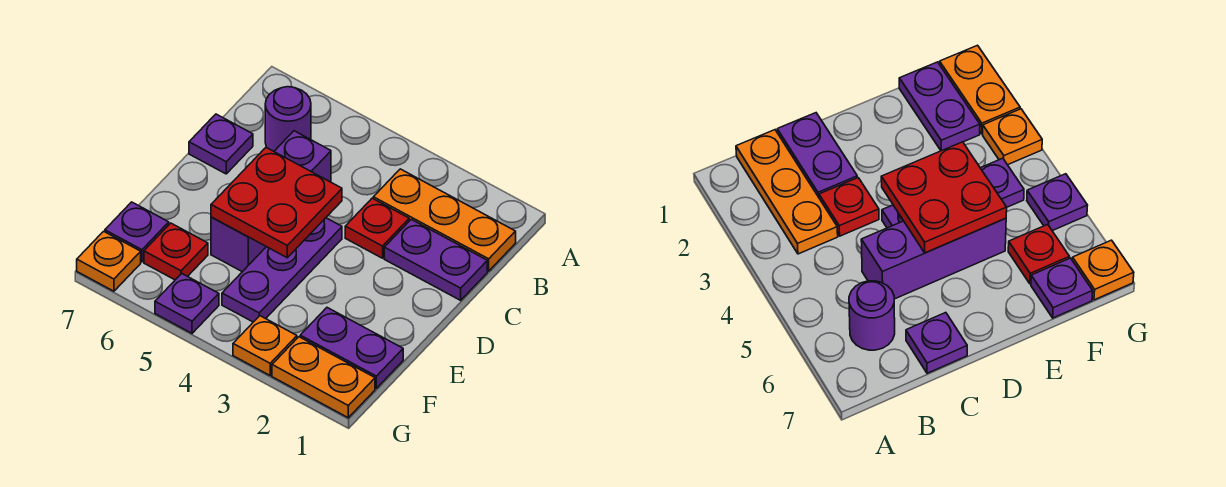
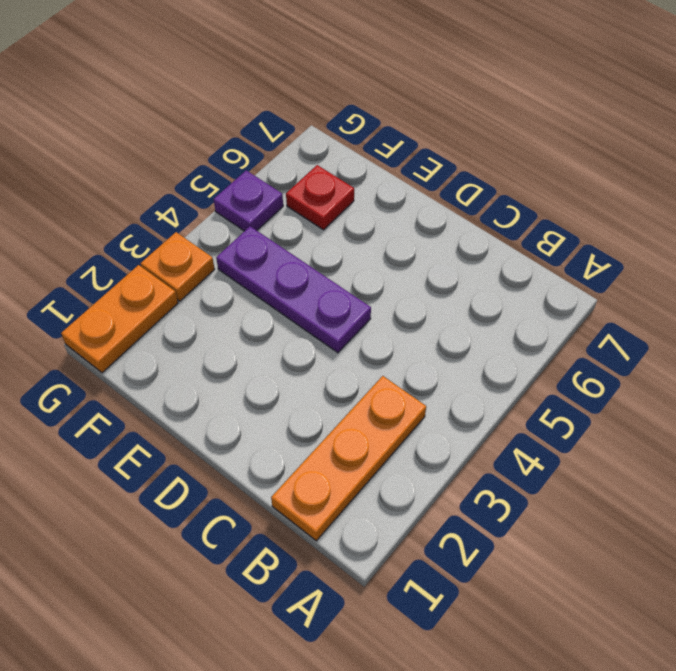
none -> purple 1x1 round brick [265,87,311,151]
none -> purple 1x2 plate [384,219,487,300]
none -> red 1x1 plate [345,198,409,258]

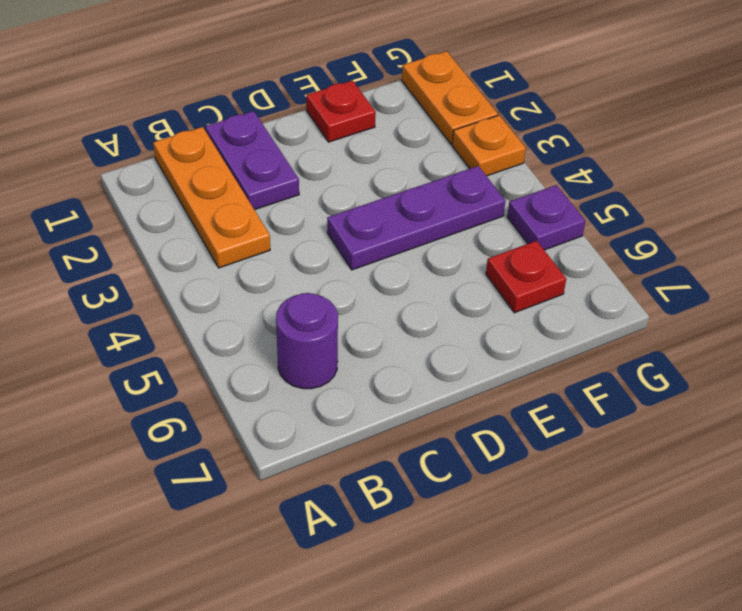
red 1x1 plate [306,80,376,142] -> red 1x1 plate moved to [345,198,409,258]
none -> purple 1x3 brick [211,131,331,272]
none -> purple 1x1 plate [189,114,253,174]
none -> purple 1x2 plate [300,308,403,388]

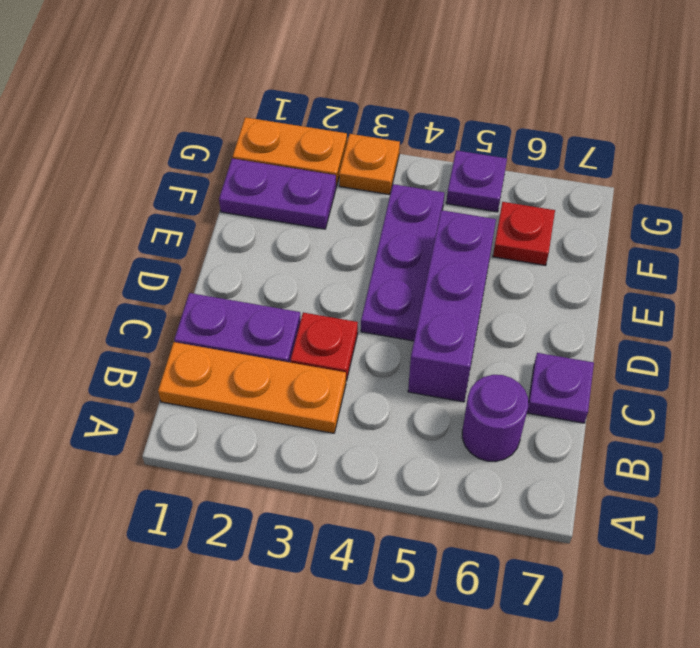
none -> purple 1x1 plate [105,202,169,262]
none -> orange 1x1 plate [77,231,141,291]
none -> red 2x2 plate [211,147,342,258]

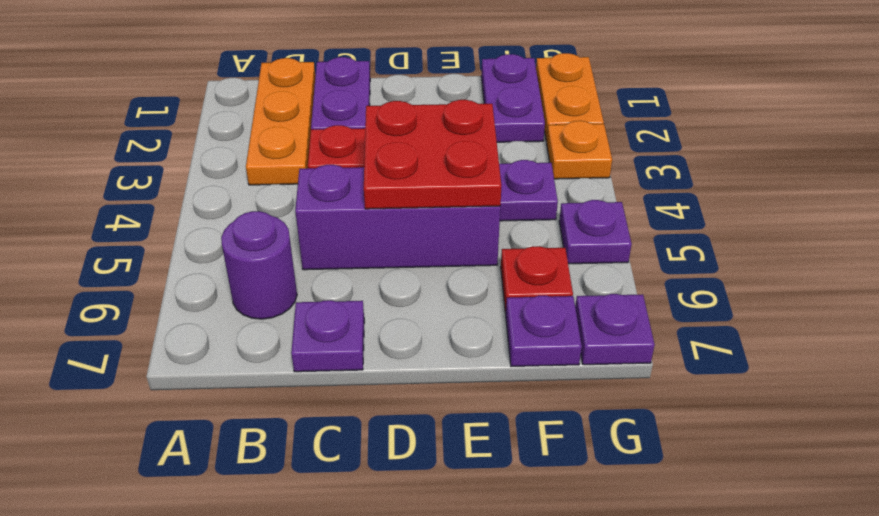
purple 1x1 plate [575,294,655,365] -> orange 1x1 plate [77,231,141,291]

